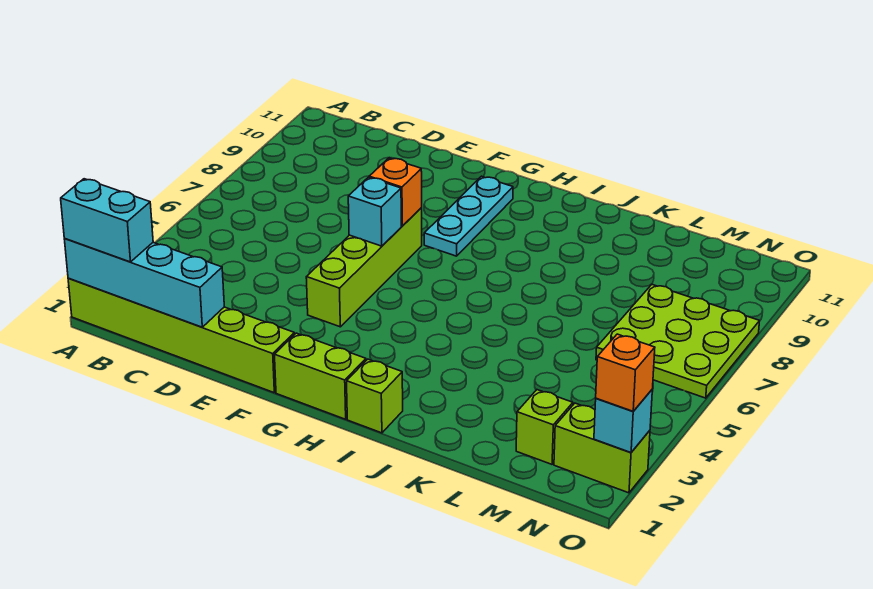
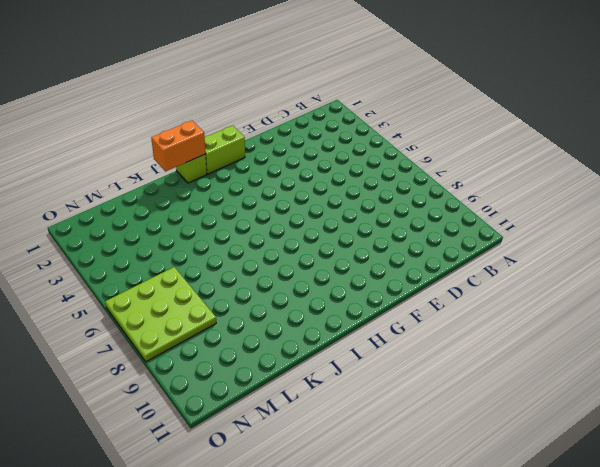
orange 1x2 brick [151,120,206,171] -> none
none -> lime 1x6 brick [68,278,294,393]
none -> lime 1x4 brick [306,208,422,327]
none -> cyan 1x3 plate [424,176,513,256]

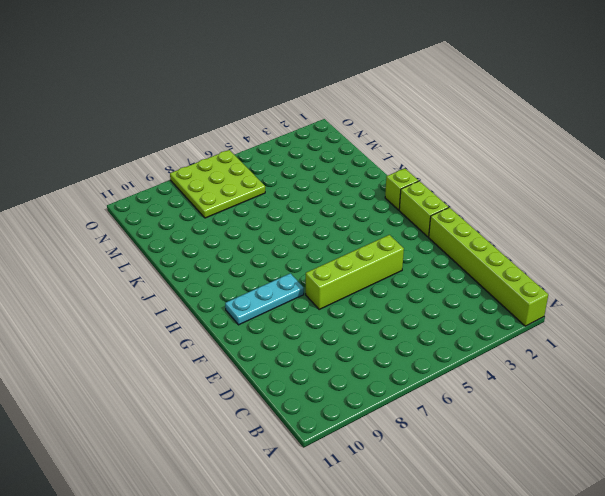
none -> lime 1x1 brick [516,390,573,464]
none -> lime 1x2 brick [554,403,650,493]
none -> cyan 1x4 brick [64,239,224,327]

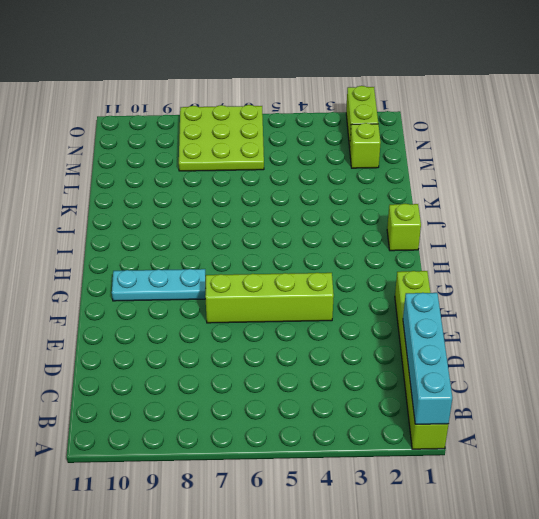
none -> lime 1x2 brick [275,333,366,419]
none -> cyan 1x1 brick [348,177,401,246]
none -> orange 1x1 brick [369,158,422,226]

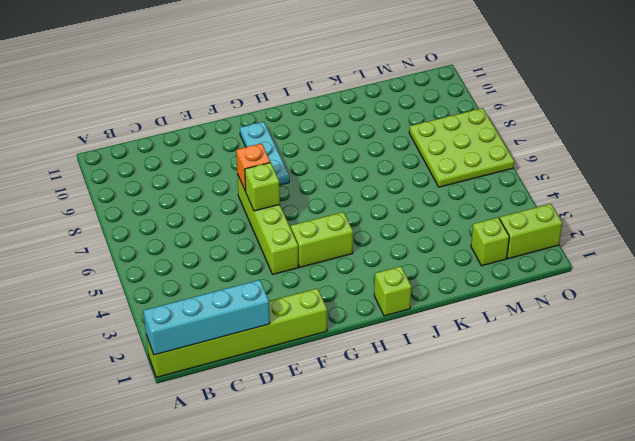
lime 1x1 brick [245,163,280,211] -> cyan 1x1 brick [348,177,401,246]
lime 1x2 brick [291,212,353,267] -> lime 1x2 brick moved to [275,333,366,419]
none -> cyan 1x1 brick [594,390,652,452]
none -> cyan 1x2 brick [61,179,153,262]
none -> orange 1x1 brick [596,334,655,411]

